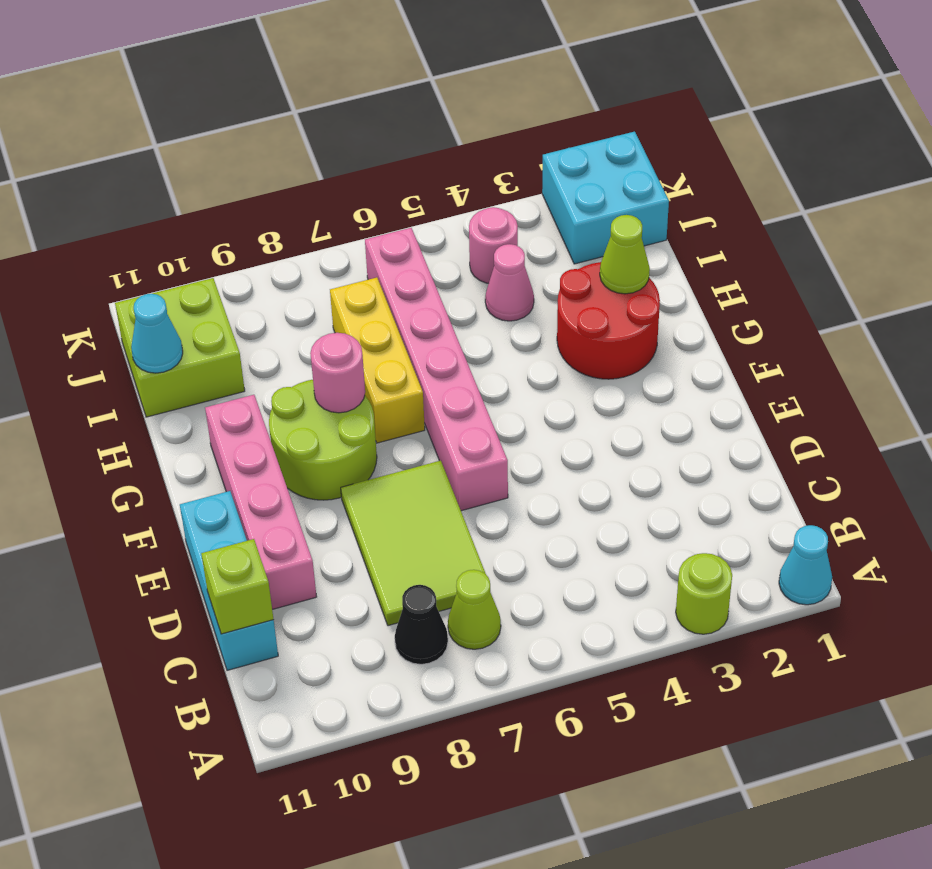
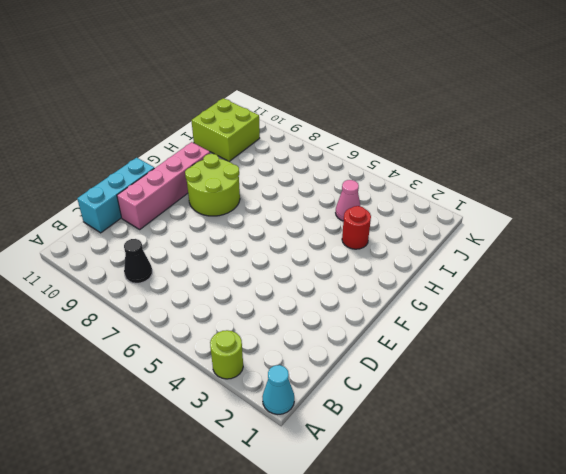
red 1x1 round brick [342,206,371,249] -> red 2x2 round brick [557,262,660,379]
none -> lime 1x1 cone [448,570,501,649]
none -> lime 2x3 tile [341,461,486,626]
none -> pink 1x6 brick [365,228,508,511]

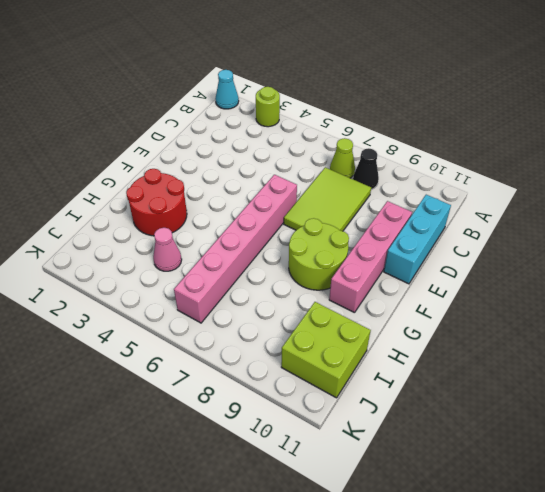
none -> yellow 1x3 brick [330,277,425,443]
none -> cyan 2x2 brick [542,132,669,264]
none -> pink 1x1 round brick [469,207,518,283]

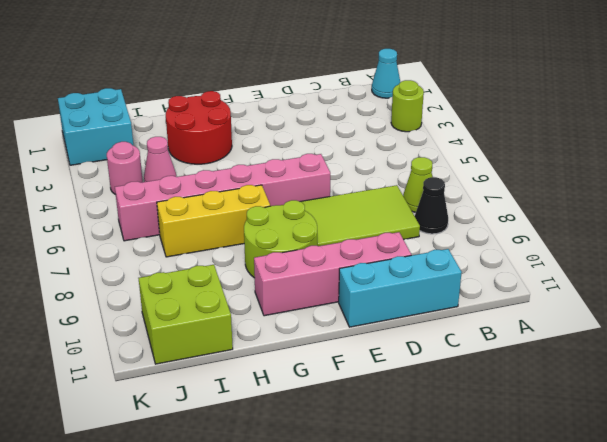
none -> lime 1x1 brick [201,539,274,634]
none -> pink 1x1 round brick [310,333,365,413]
none -> lime 1x1 cone [600,215,650,294]

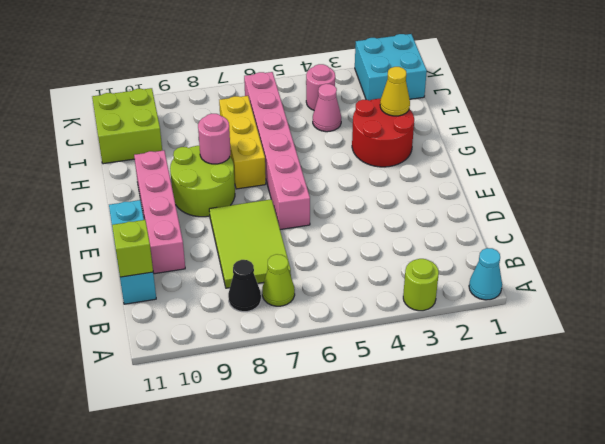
yellow 1x1 cone [380,67,410,116] -> lime 1x1 cone [600,215,650,294]
none -> cyan 1x1 cone [131,294,183,373]

